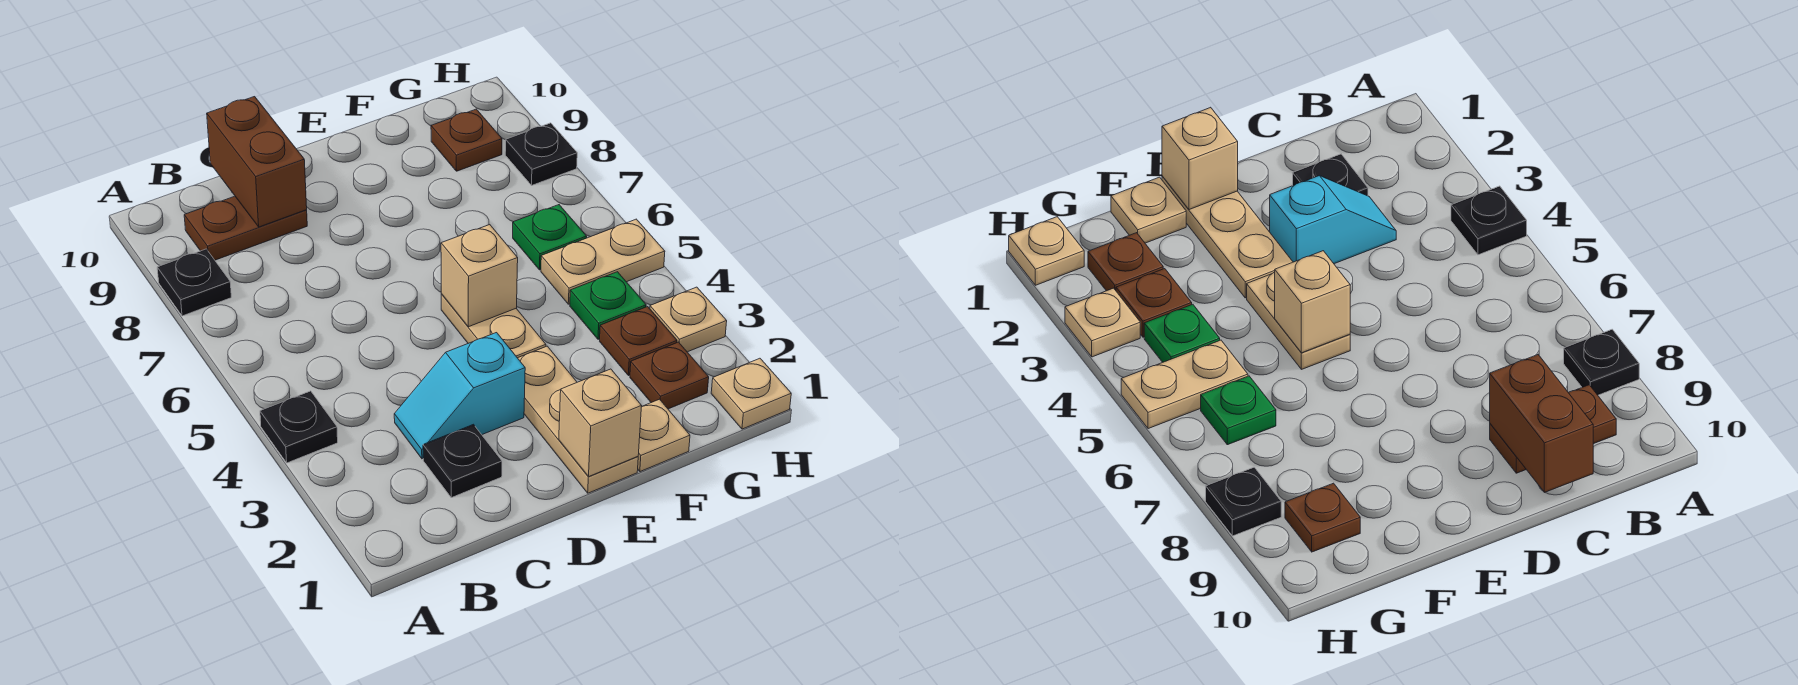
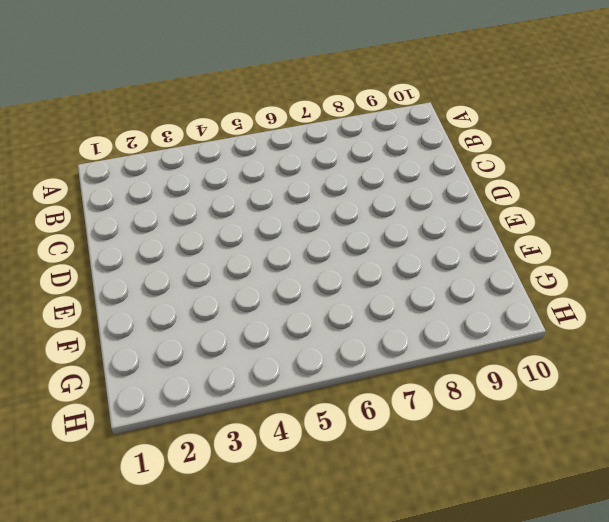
none -> black 1x1 plate [260,391,338,463]
none -> black 1x1 plate [157,249,231,316]
none -> brown 1x2 plate [184,196,307,260]

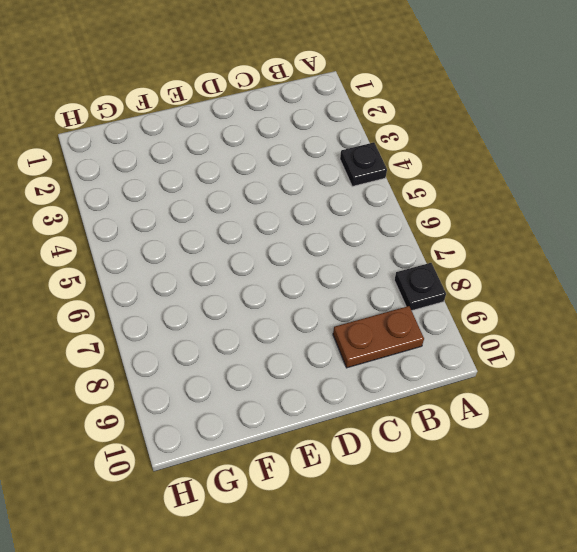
none -> black 1x1 plate [423,424,502,498]
none -> cyan 1x2 slope [394,333,525,459]
none -> tan 1x3 plate [518,346,638,493]

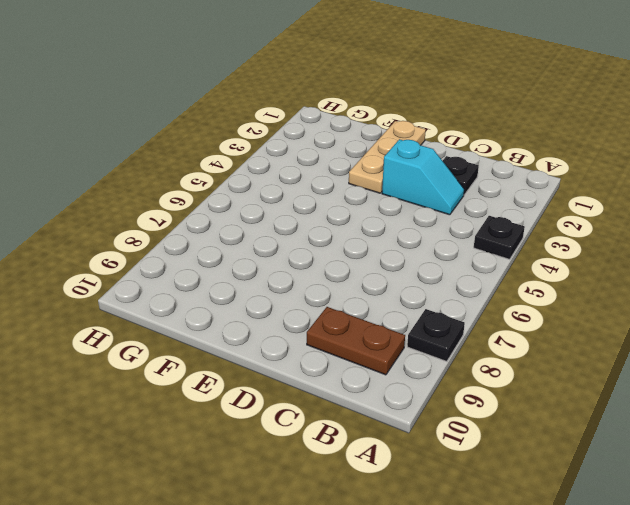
none -> tan 1x2 plate [441,294,546,358]
none -> tan 1x1 plate [638,399,690,472]
none -> brown 1x1 plate [630,342,709,409]

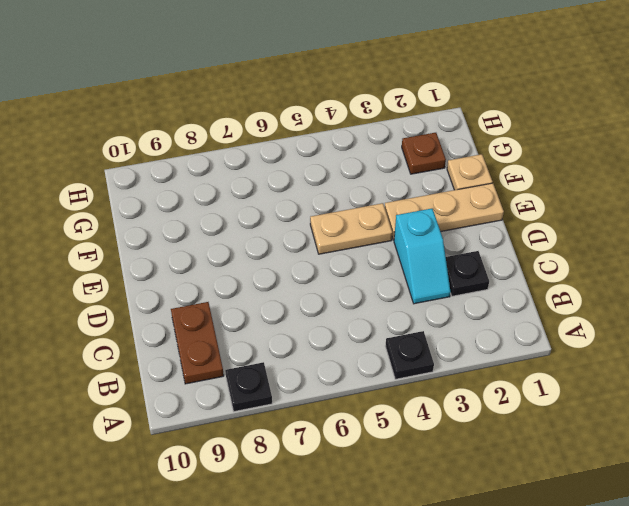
none -> brown 1x1 plate [600,307,677,376]
none -> green 1x1 plate [570,272,646,339]
none -> tan 1x2 plate [541,219,665,304]

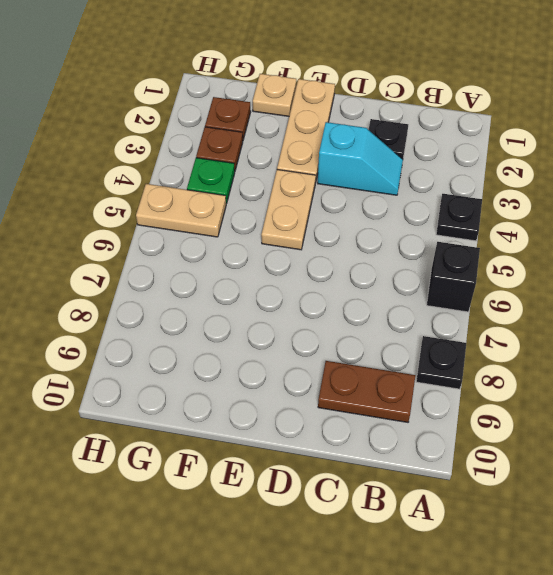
black 1x1 brick [427,242,480,312] -> none
none -> green 1x1 plate [513,205,587,270]
none -> brown 1x1 plate [431,109,502,171]
none -> tan 1x1 plate [711,358,791,429]

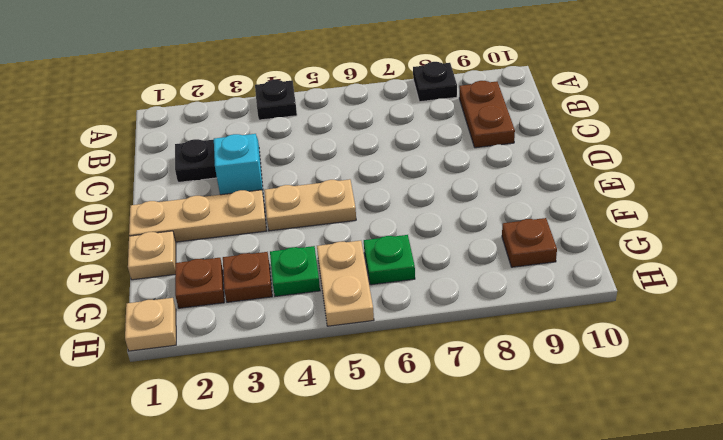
none -> tan 1x1 plate [650,287,727,352]
none -> black 1x1 plate [505,123,577,185]
none -> brown 1x2 brick [207,97,307,227]

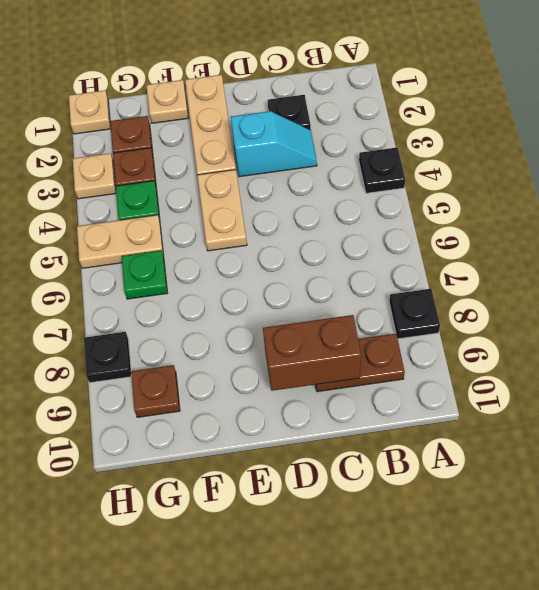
brown 1x2 brick [263,315,361,391] -> brown 1x2 brick turned to [207,97,307,227]
none -> tan 1x1 brick [559,369,642,476]
none -> tan 1x1 brick [441,225,518,327]

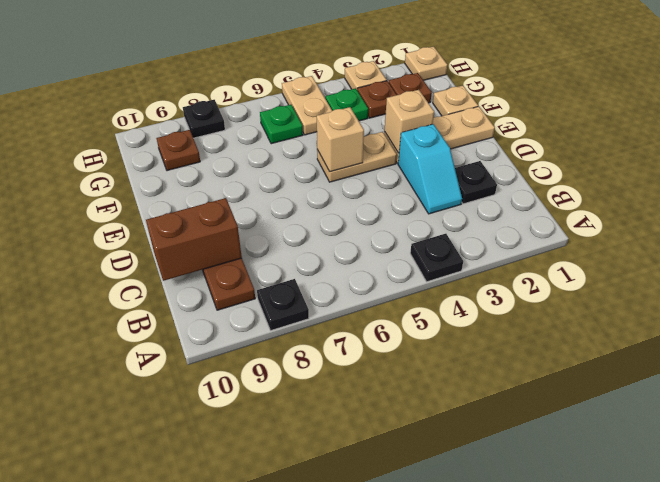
tan 1x1 brick [384,90,434,153] -> tan 1x1 brick moved to [559,369,642,476]

